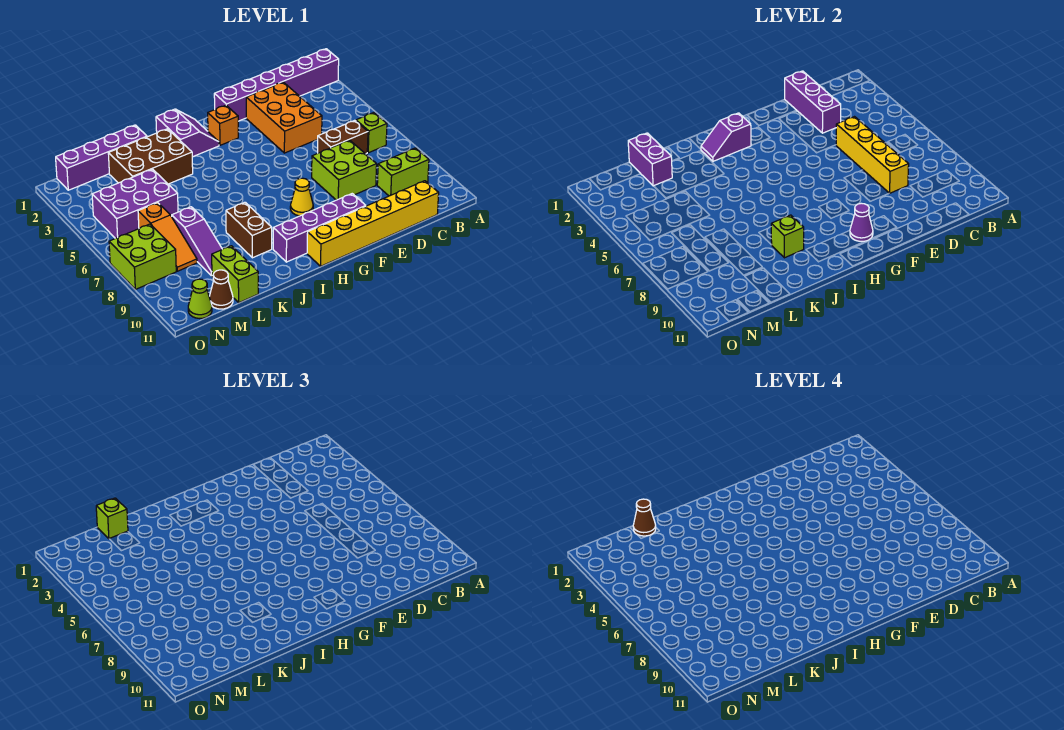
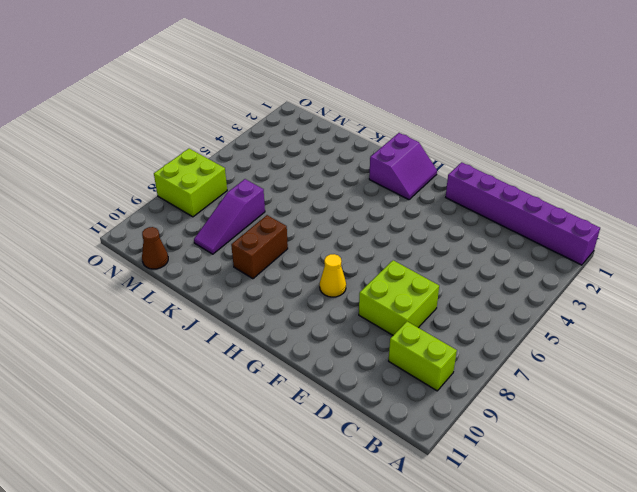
none -> lime 1x1 brick [356,113,387,153]
none -> brown 1x2 brick [318,120,368,154]
none -> yellow 1x6 brick [307,181,439,266]

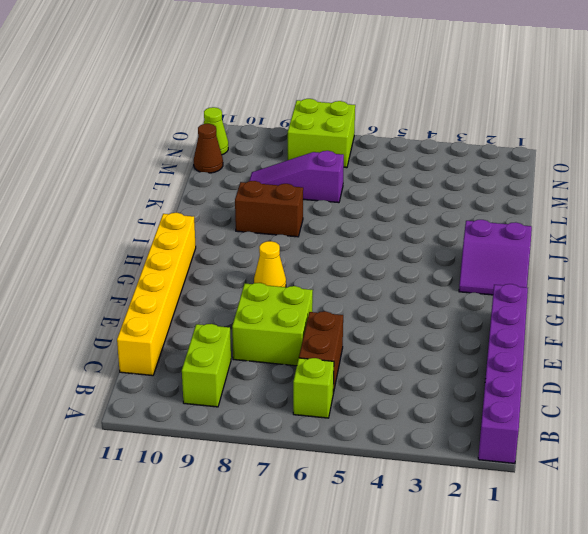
none -> orange 2x3 brick [246,82,322,153]
none -> purple 1x4 brick [273,194,366,262]
none -> orange 1x1 brick [208,105,238,145]

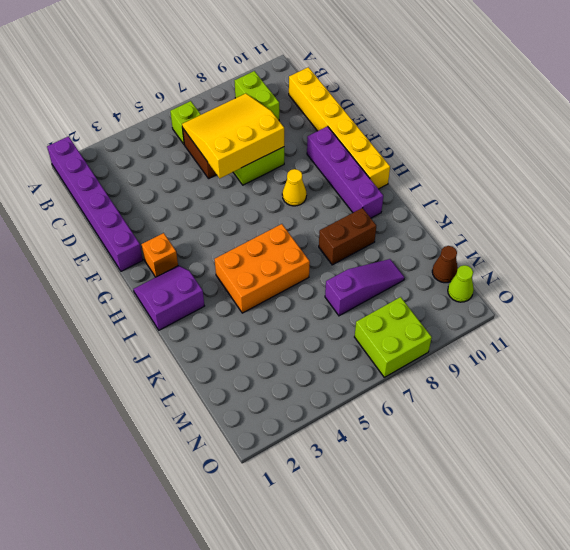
yellow 3x3 slope [182,93,284,178] -> yellow 1x4 brick [836,117,909,193]
orange 2x3 brick [215,224,310,313] -> orange 2x3 brick moved to [246,82,322,153]
none -> brown 2x3 brick [108,129,193,184]
none -> purple 1x4 brick [56,125,147,190]
none -> purple 2x3 brick [92,169,178,238]

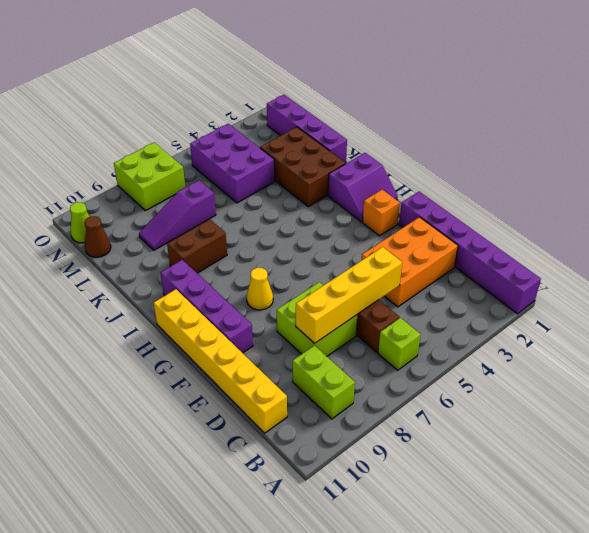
none -> lime 1x2 brick [212,246,258,303]
none -> orange 1x3 slope [138,203,197,271]
none -> purple 1x3 brick [785,71,841,133]

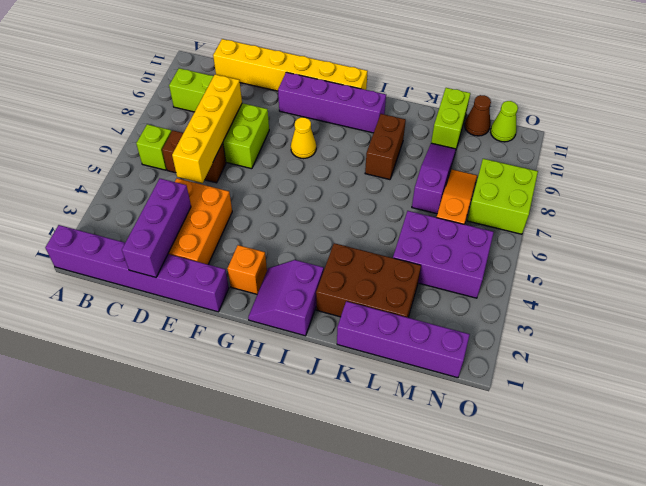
none -> purple 1x1 cone [850,203,873,241]
none -> purple 1x2 slope [701,113,751,161]
none -> lime 1x1 brick [771,215,804,258]

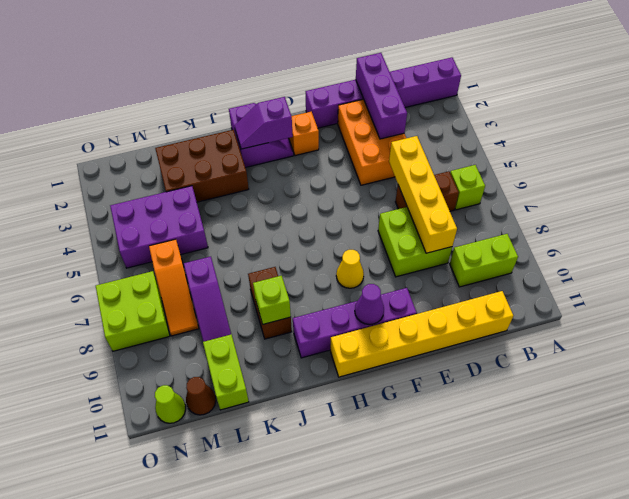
none -> purple 1x4 brick [56,125,147,190]
none -> purple 1x2 brick [628,133,672,186]
none -> lime 1x1 brick [96,498,128,539]

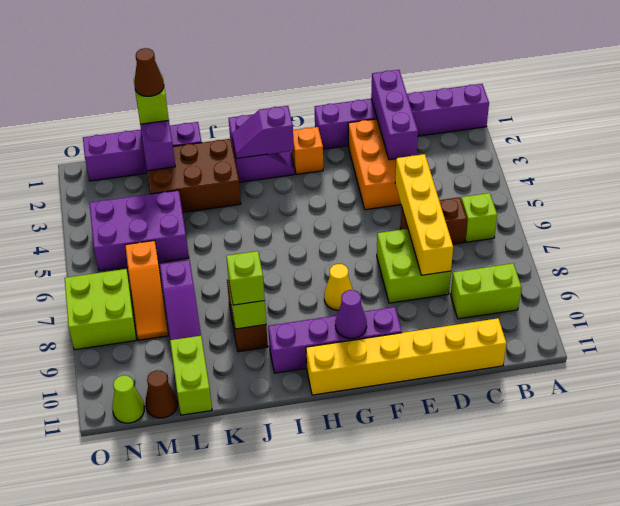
lime 1x1 brick [226,251,265,305] -> none

